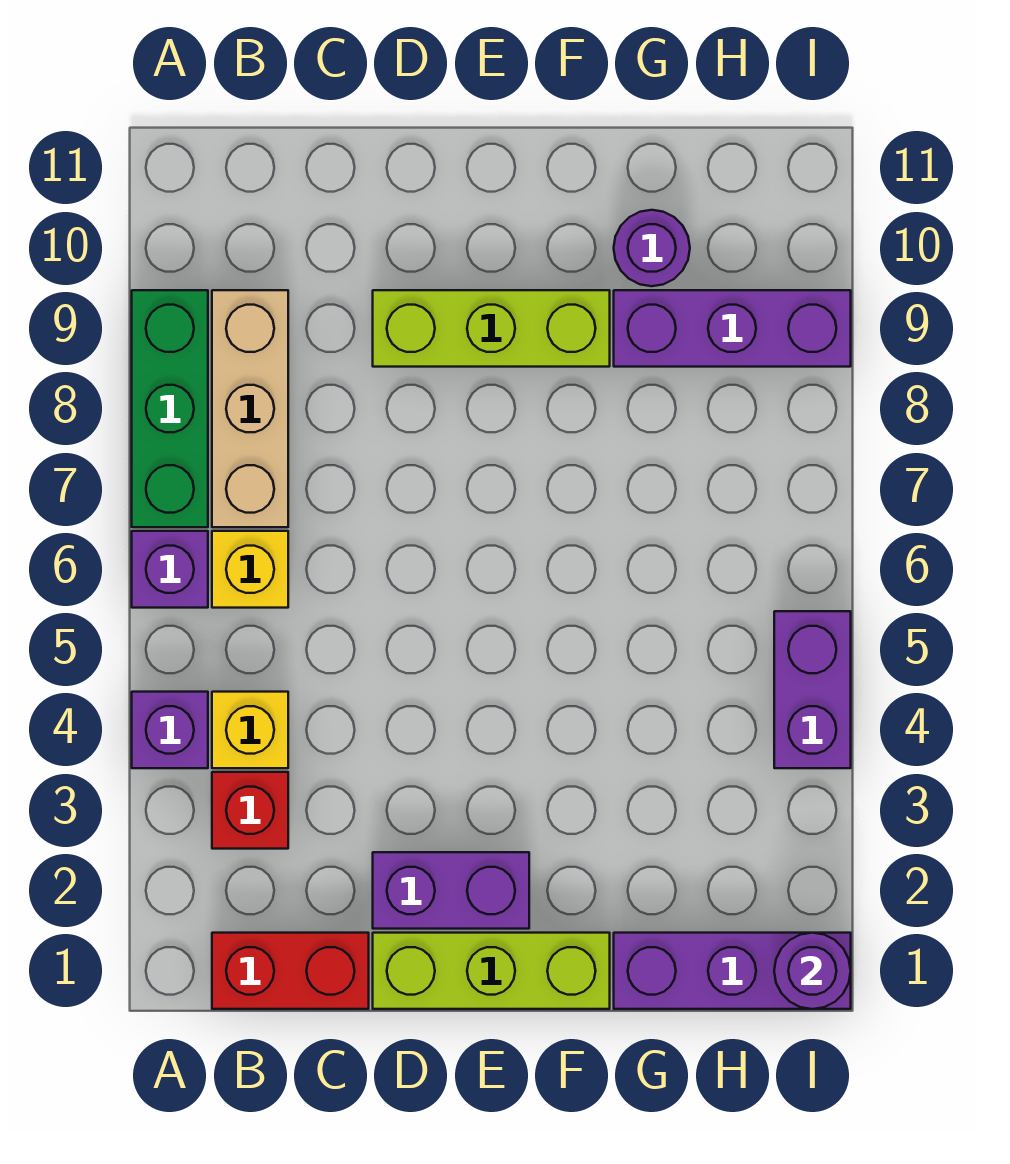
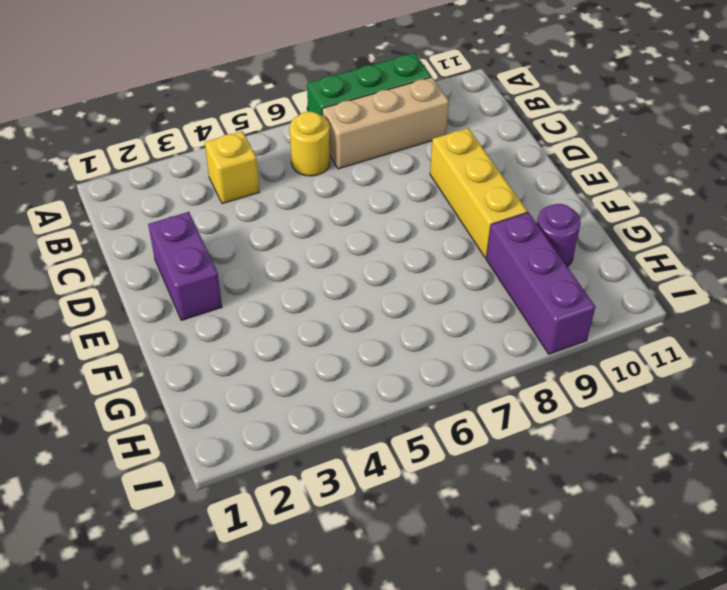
yellow 1x1 round brick [290,112,330,176] -> yellow 1x1 brick [212,531,288,608]
yellow 1x3 brick [430,128,527,258] -> lime 1x3 brick [373,290,610,367]
none -> purple 1x1 brick [132,692,208,768]
none -> purple 1x1 brick [132,531,208,608]
none -> red 1x2 brick [212,933,369,1009]

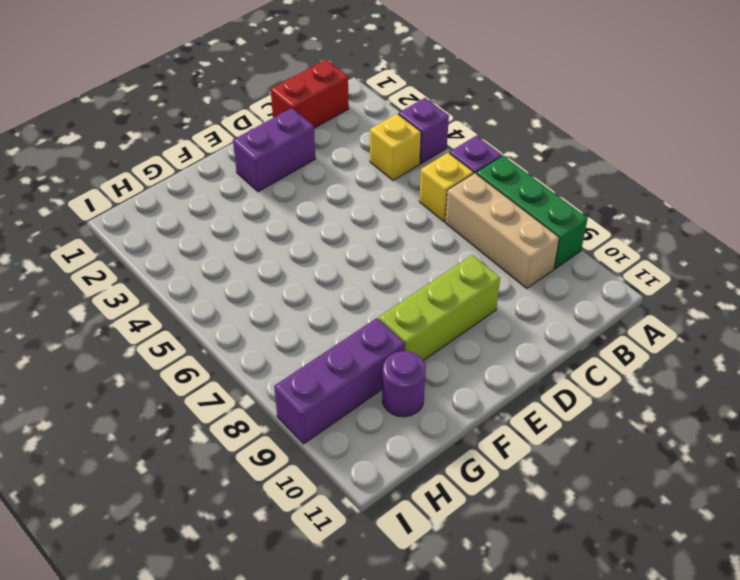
none -> red 1x1 brick [212,772,288,849]
none -> lime 1x3 brick [373,933,610,1009]
none -> purple 1x3 brick [614,933,851,1009]

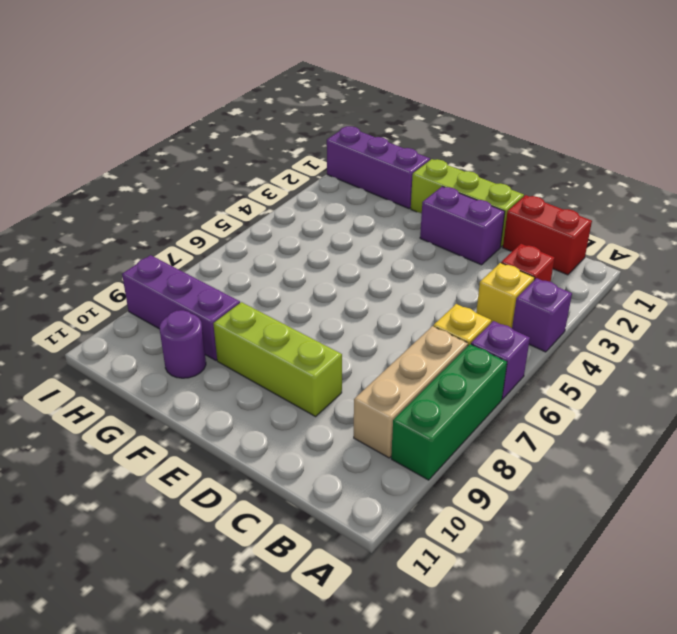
none -> purple 1x2 brick [774,611,851,768]
none -> purple 1x1 round brick [774,933,851,1009]

